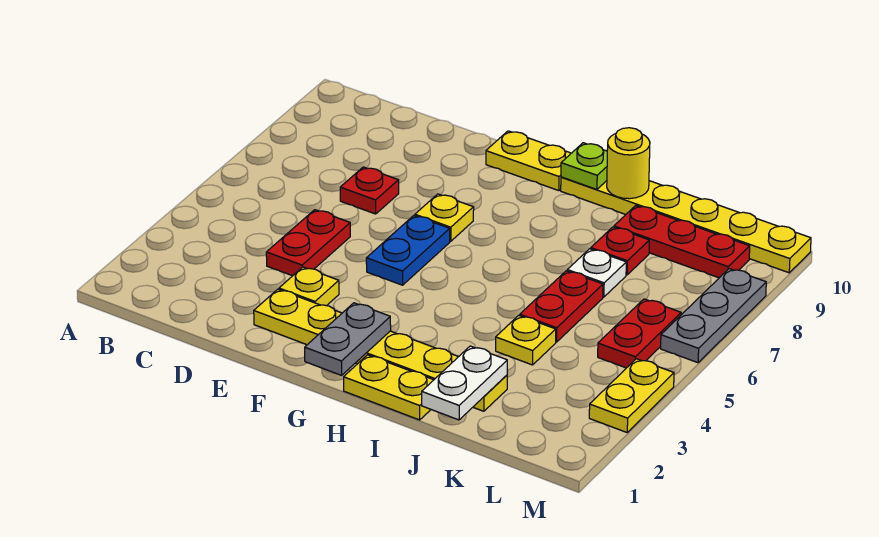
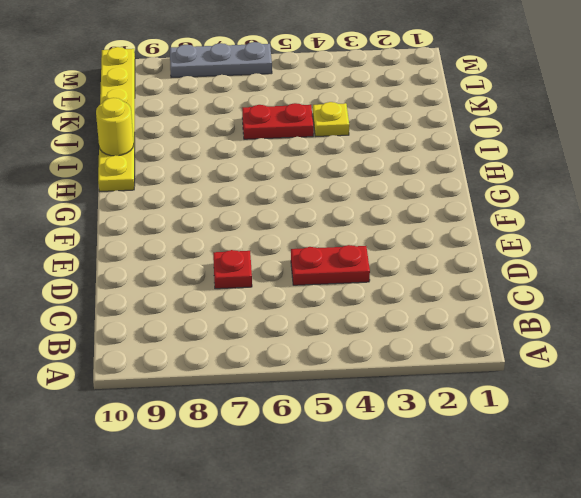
none -> yellow 1x6 plate [254,289,507,411]
none -> yellow 1x1 plate [279,267,339,306]
none -> blue 1x2 plate [366,216,450,285]

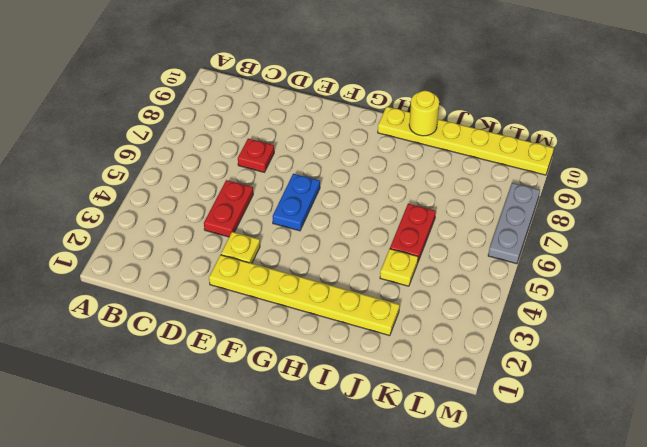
none -> yellow 1x1 plate [415,194,474,241]
none -> yellow 1x2 plate [486,131,571,191]
none -> yellow 1x2 plate [344,355,433,420]

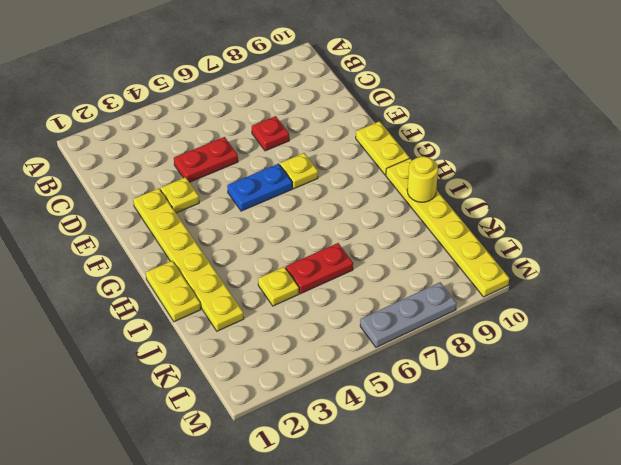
none -> white 1x1 plate [567,249,626,297]
none -> red 1x1 plate [591,227,649,275]
none -> red 1x3 plate [614,206,750,278]

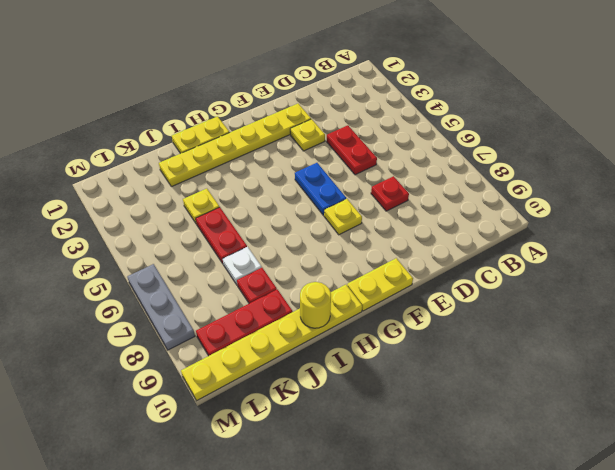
none -> red 1x2 plate [598,299,681,368]
none -> yellow 1x2 plate [589,359,674,432]
none -> grey 1x2 plate [305,303,391,375]

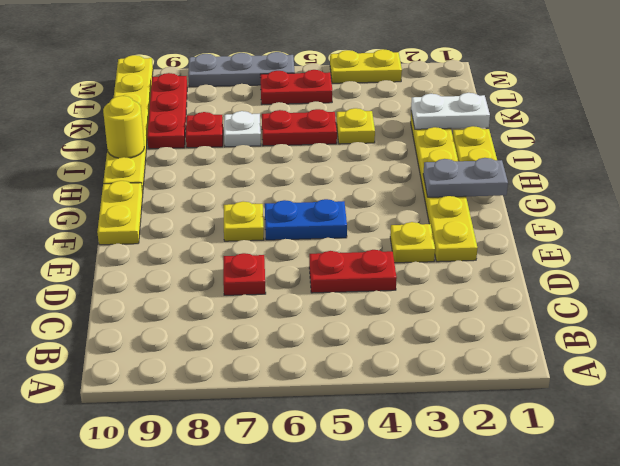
none -> lime 1x1 plate [561,143,607,189]

